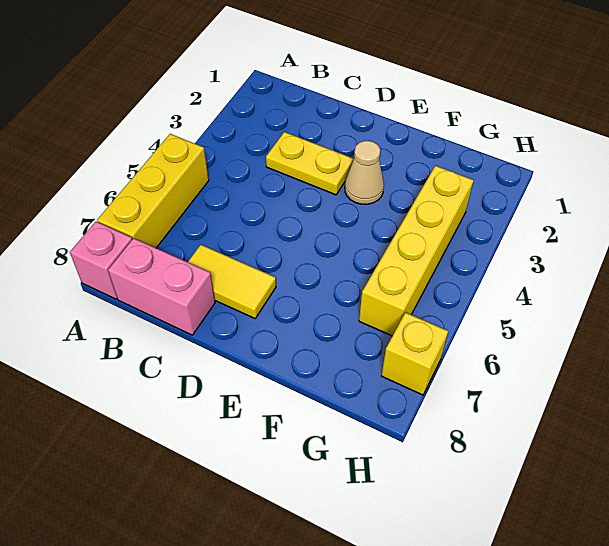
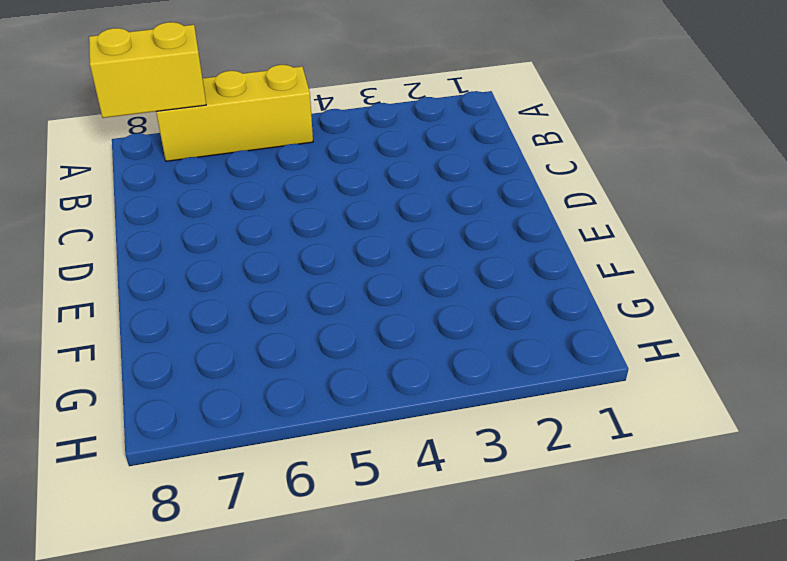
yellow 1x2 brick [89,22,206,118] -> none
none -> pink 1x1 brick [70,222,132,299]
none -> pink 1x2 brick [108,238,215,335]

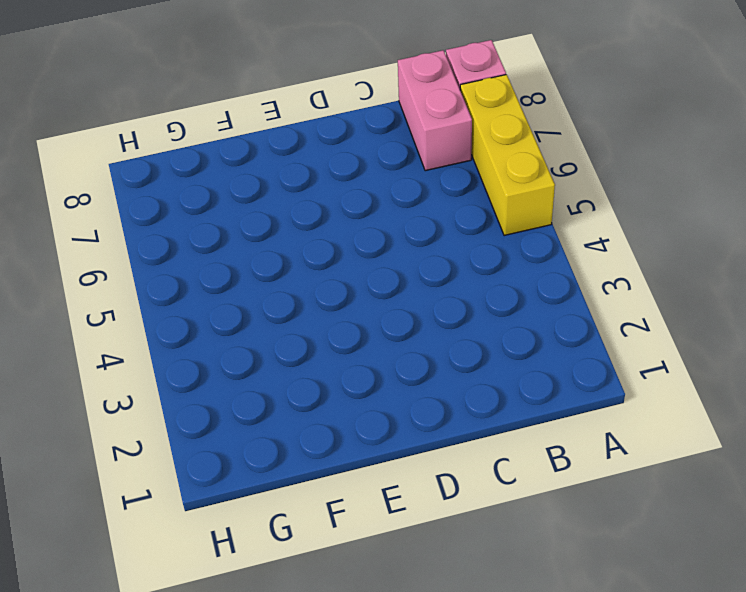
pink 1x2 brick [398,50,472,171] -> pink 1x2 brick turned to [108,238,215,335]
none -> yellow 1x2 plate [266,132,354,195]
none -> yellow 1x2 tile [188,245,276,318]

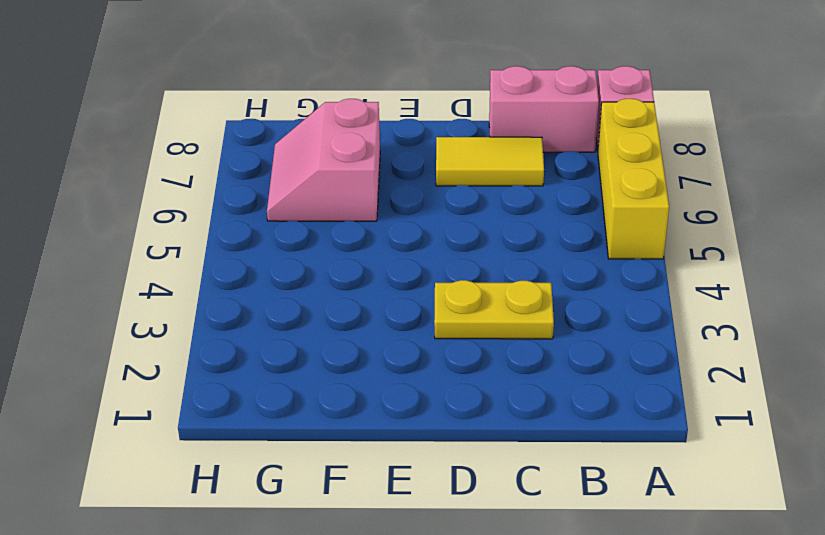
pink 2x2 slope [267,99,380,221] -> yellow 1x4 brick [359,166,474,336]
none -> tan 1x1 cone [345,141,384,204]
none -> yellow 1x1 brick [382,312,448,395]

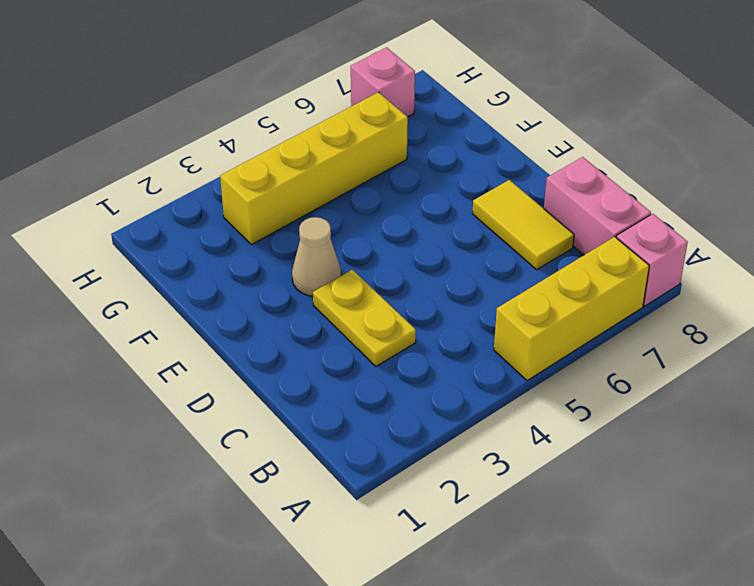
pink 1x1 brick [351,48,415,117] -> yellow 1x1 brick [382,312,448,395]

